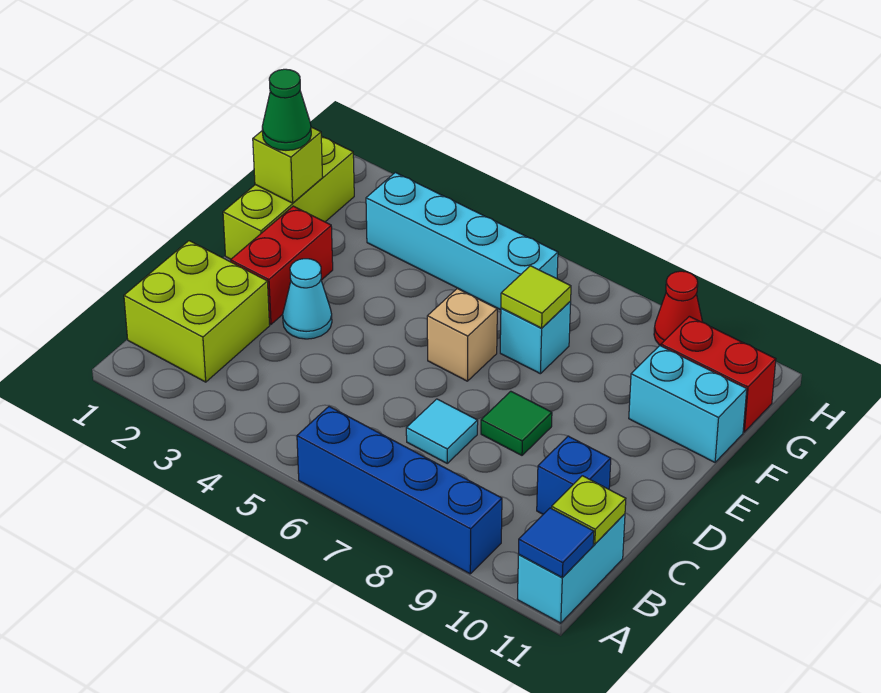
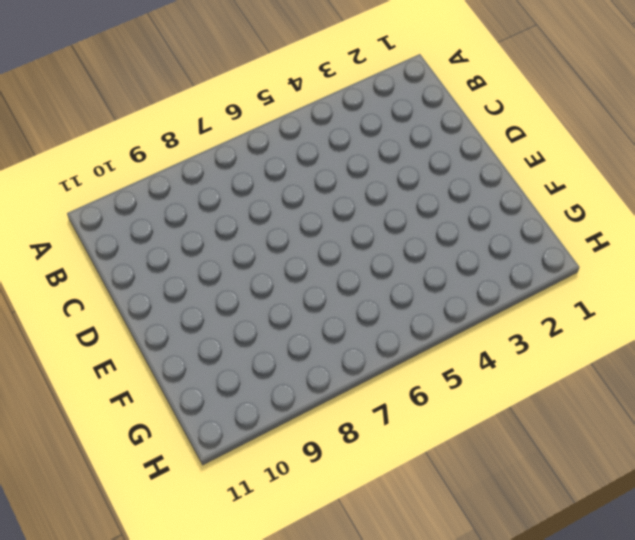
none -> blue 1x4 brick [297,407,502,574]
none -> cyan 1x2 brick [517,514,625,623]
none -> lime 2x2 brick [124,241,270,382]

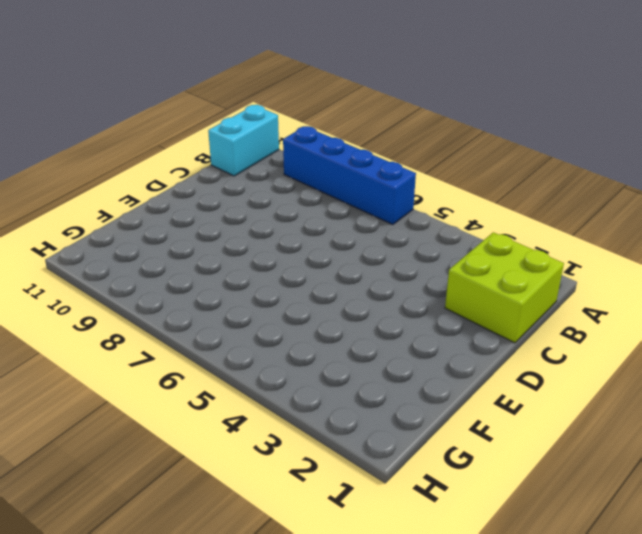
none -> cyan 1x1 tile [406,399,478,463]
none -> blue 1x1 brick [537,436,611,514]
none -> red 1x2 brick [231,206,333,324]

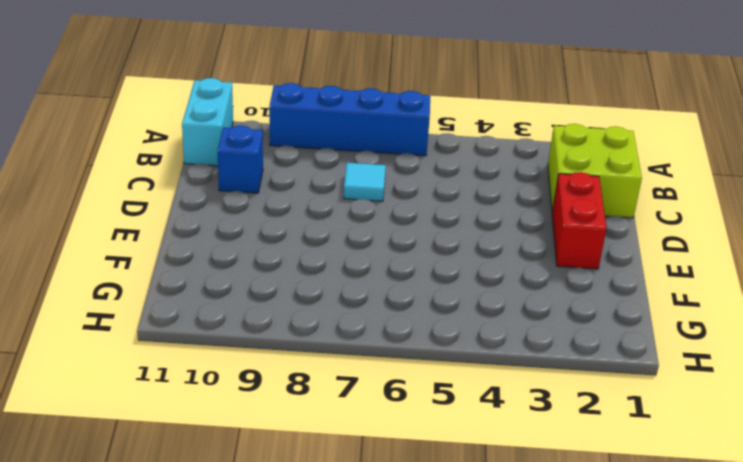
none -> cyan 1x1 cone [283,259,332,339]
none -> green 1x1 tile [481,391,552,455]
none -> lime 1x3 brick [223,136,354,259]

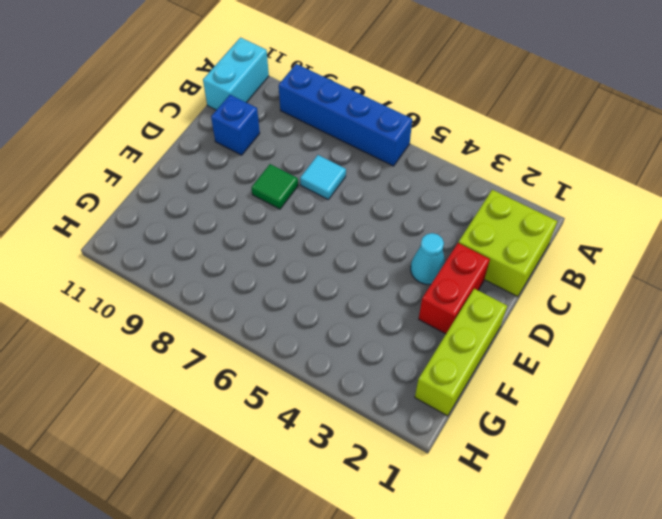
none -> tan 1x1 brick [427,289,497,381]
none -> cyan 1x1 brick [500,302,571,374]
none -> cyan 1x2 brick [629,346,747,462]

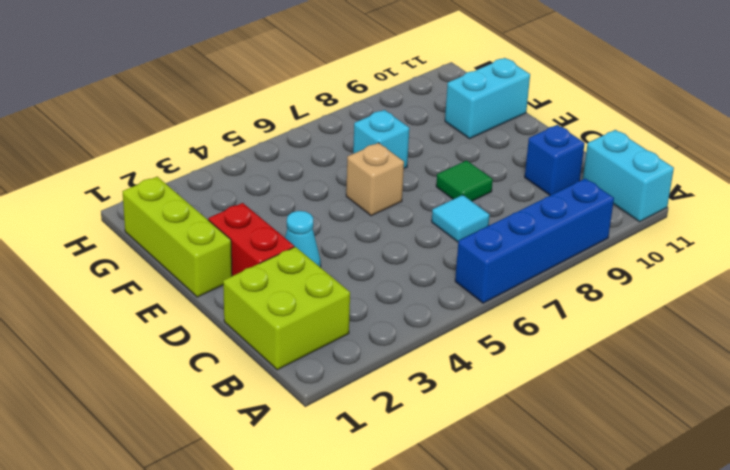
none -> cyan 1x4 brick [366,172,558,310]
none -> red 1x2 brick [661,316,776,432]
none -> red 1x1 cone [654,271,702,346]

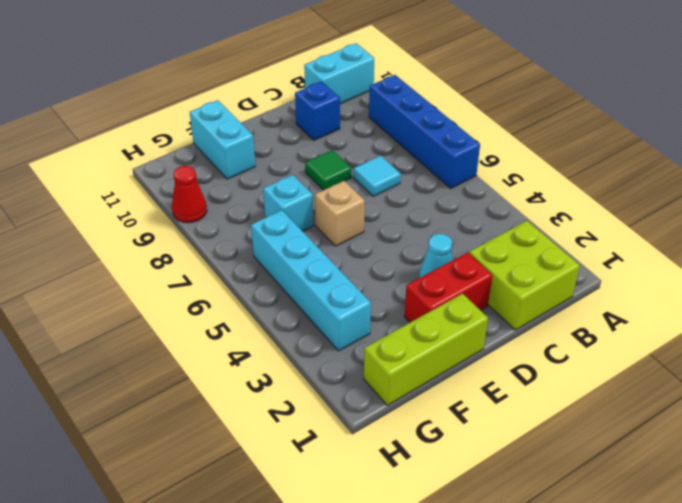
none -> red 1x2 brick [661,316,776,432]
none -> blue 1x1 tile [519,508,594,578]
none -> lime 1x1 plate [551,476,626,544]

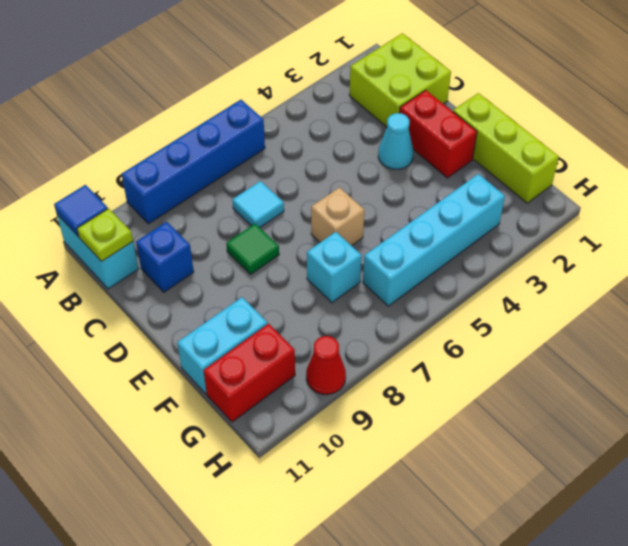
none -> lime 1x1 brick [253,127,323,203]
none -> lime 1x1 tile [501,266,571,328]
none -> green 1x1 cone [262,69,311,150]

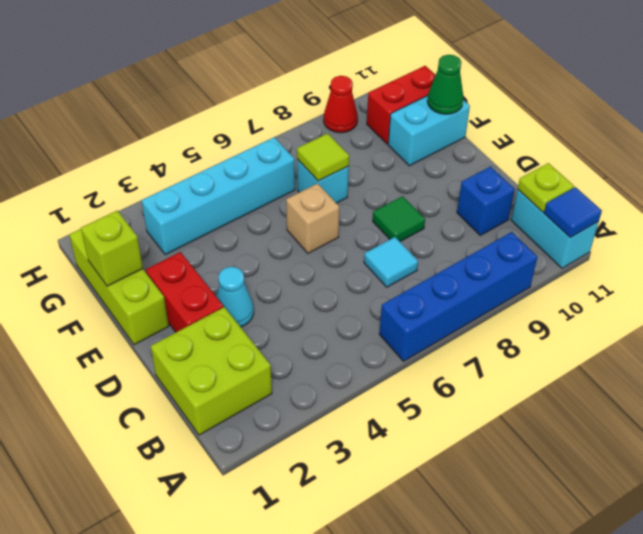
green 1x1 cone [427,55,463,114] -> green 1x1 cone moved to [262,69,311,150]

